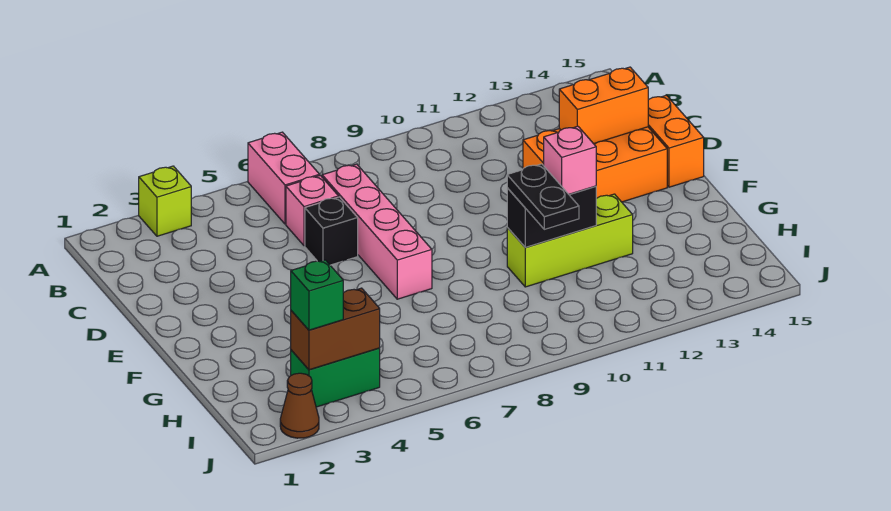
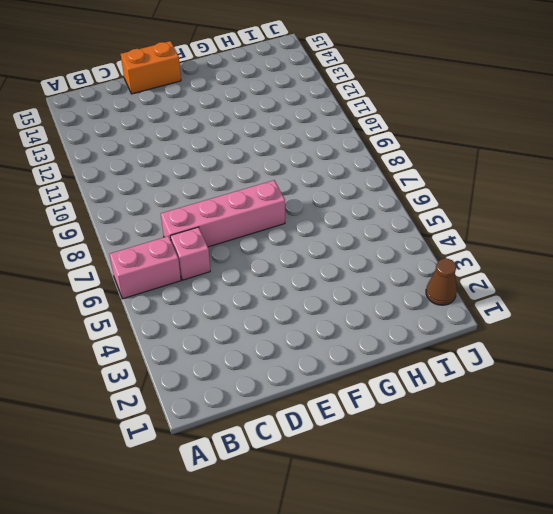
none -> lime 1x1 brick [139,166,191,236]
none -> black 1x1 brick [305,197,358,265]
none -> orange 2x3 brick [523,127,667,202]

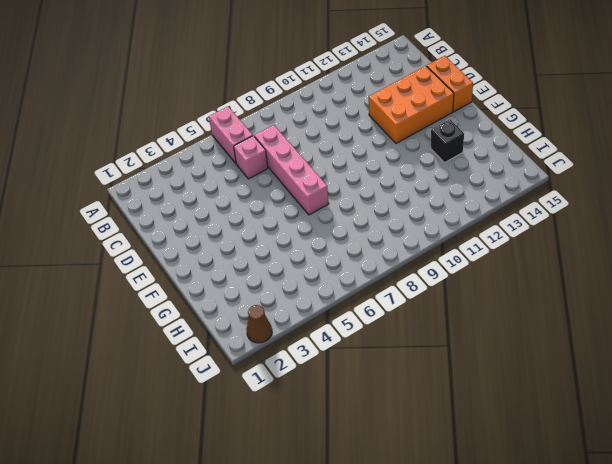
black 1x1 brick [431,119,464,163] -> black 1x1 brick moved to [305,197,358,265]
none -> lime 1x1 brick [139,166,191,236]
none -> lime 1x3 brick [507,194,633,287]
none -> green 1x2 brick [291,348,380,407]

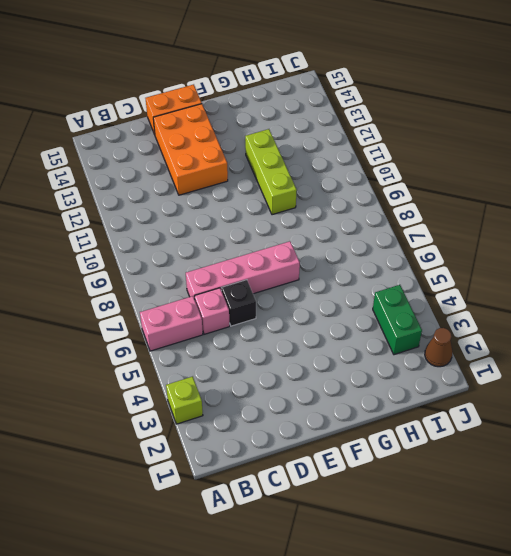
none -> orange 1x2 brick [559,67,648,144]
none -> black 1x2 brick [507,186,596,247]
none -> brown 1x2 brick [291,288,380,370]

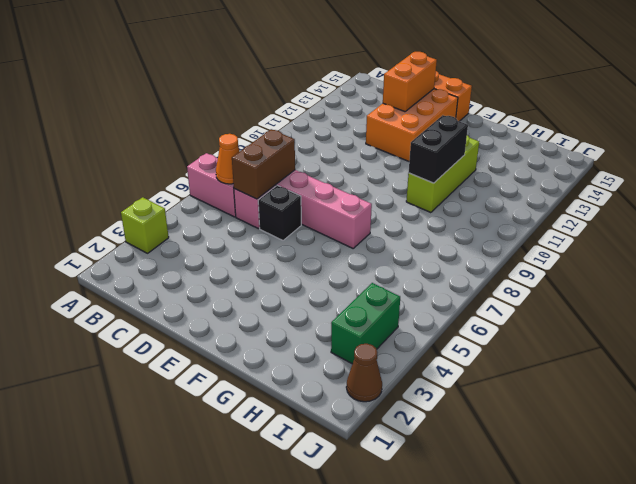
orange 1x1 cone [216,134,240,184] -> none
brown 1x2 brick [232,129,295,199] -> brown 1x2 brick moved to [291,288,380,370]
none -> black 1x2 plate [507,164,579,229]
none -> pink 1x1 brick [544,126,596,194]
none -> green 1x1 brick [291,260,343,330]

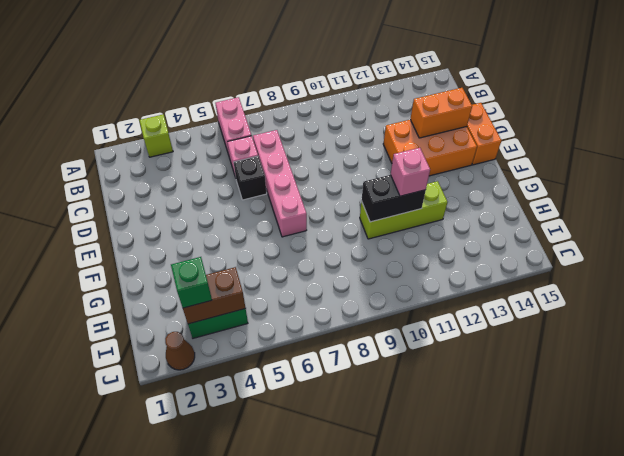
none -> black 1x2 plate [507,164,579,229]

